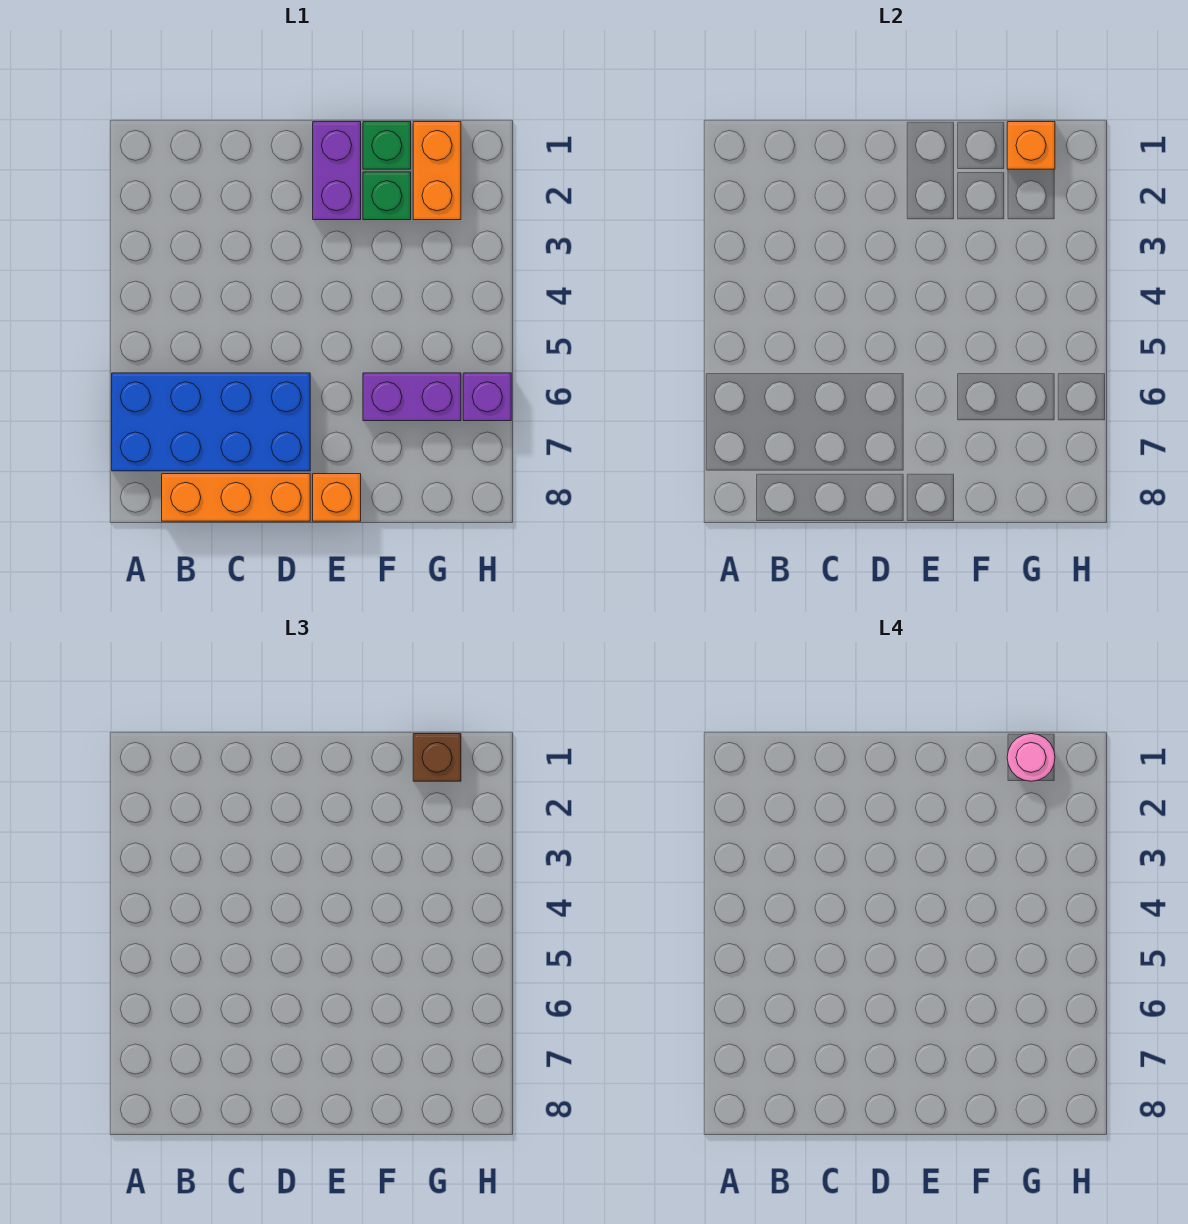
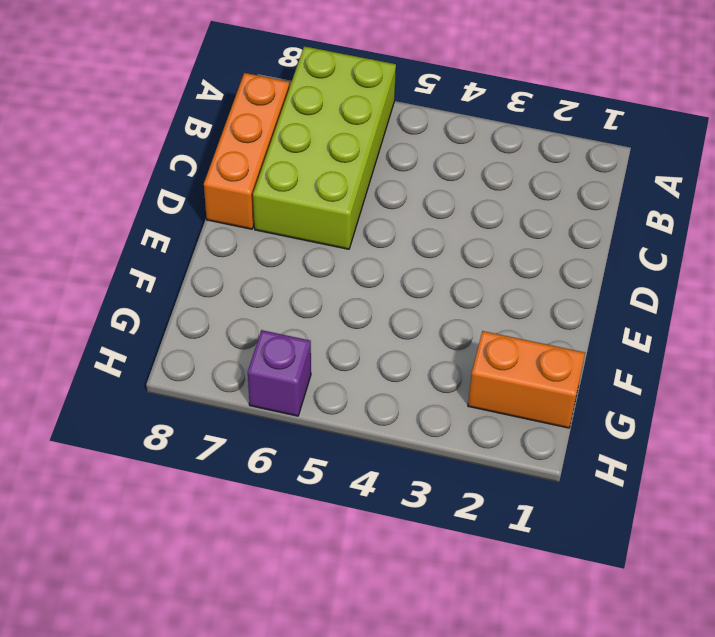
lime 2x4 brick [253,46,396,249] -> blue 2x4 brick [112,373,310,471]
none -> purple 1x2 brick [313,122,361,220]
none -> orange 1x1 brick [313,474,361,521]
none -> green 1x1 brick [363,122,411,169]

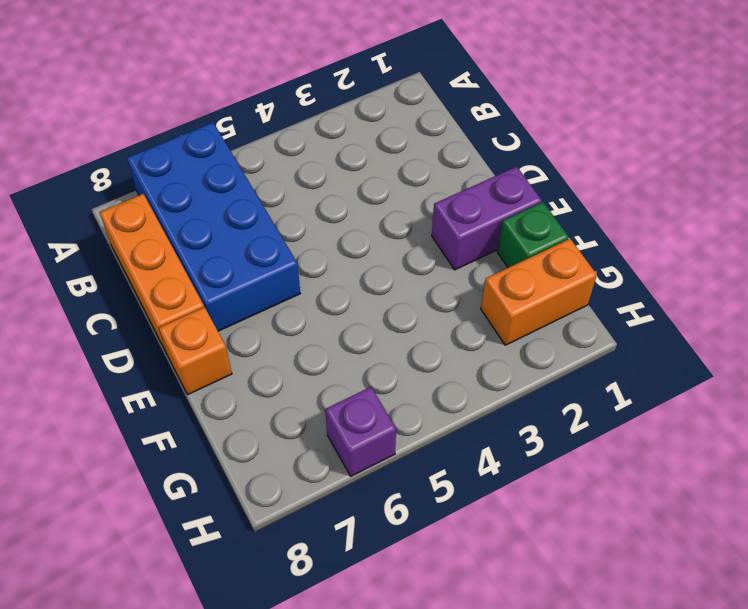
none -> green 1x1 brick [363,172,411,220]
none -> purple 1x2 brick [363,373,461,421]
none -> orange 1x1 brick [1007,122,1055,169]

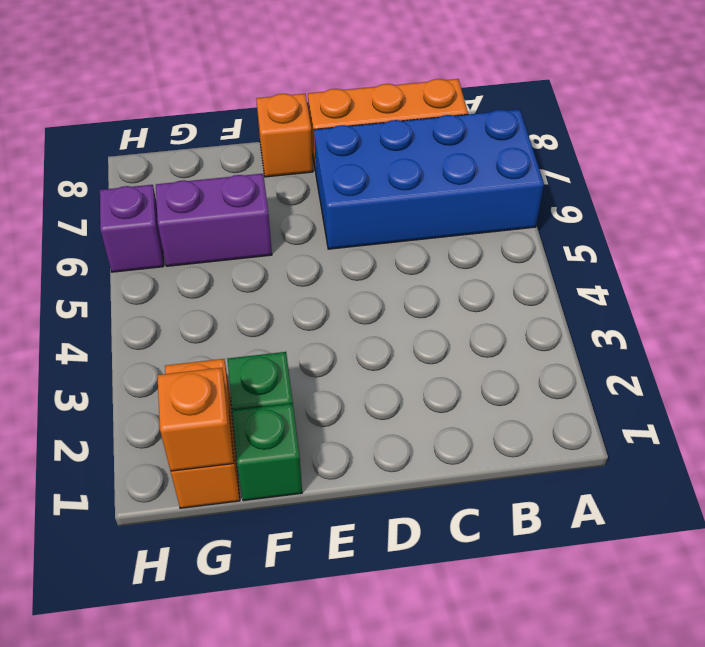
none -> purple 1x2 brick [313,122,361,220]
none -> brown 1x1 brick [413,734,461,781]
none -> pink 1x1 round brick [1007,734,1055,781]

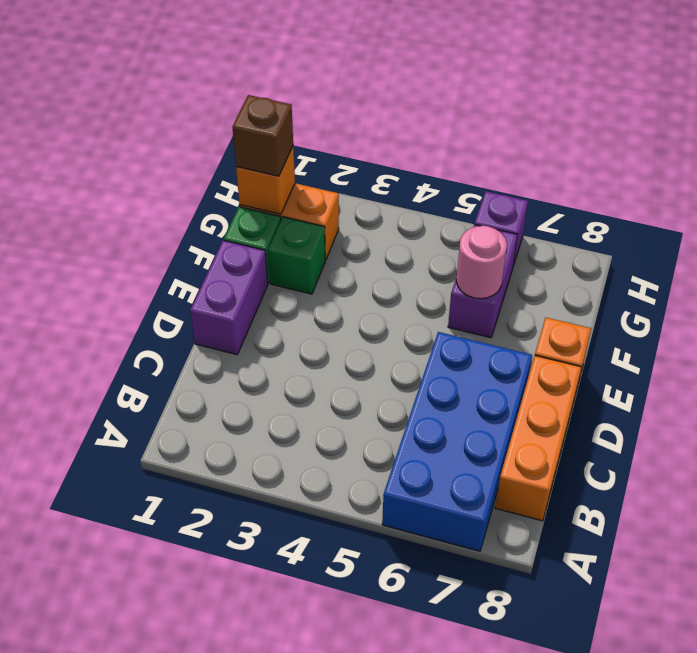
purple 1x2 brick [190,240,268,355] -> purple 1x2 brick turned to [313,122,361,220]
pink 1x1 round brick [456,226,507,299] -> pink 1x1 round brick moved to [1007,734,1055,781]

